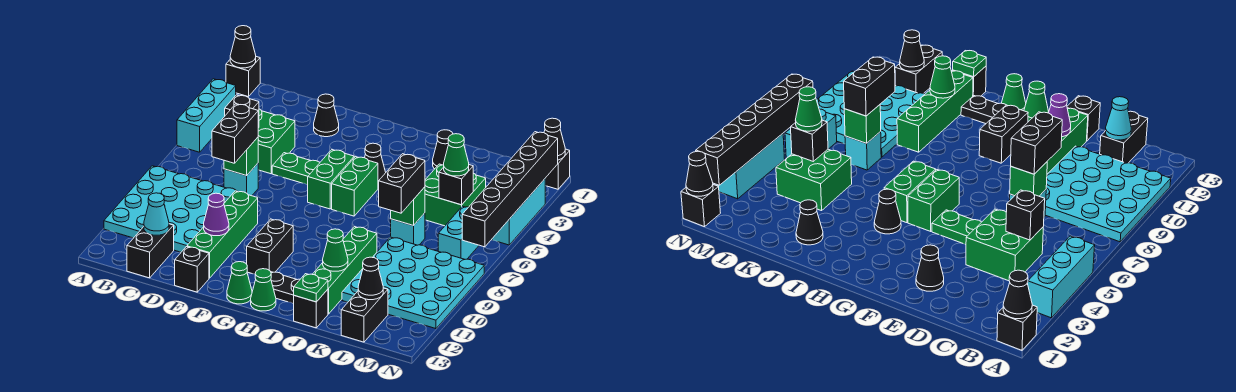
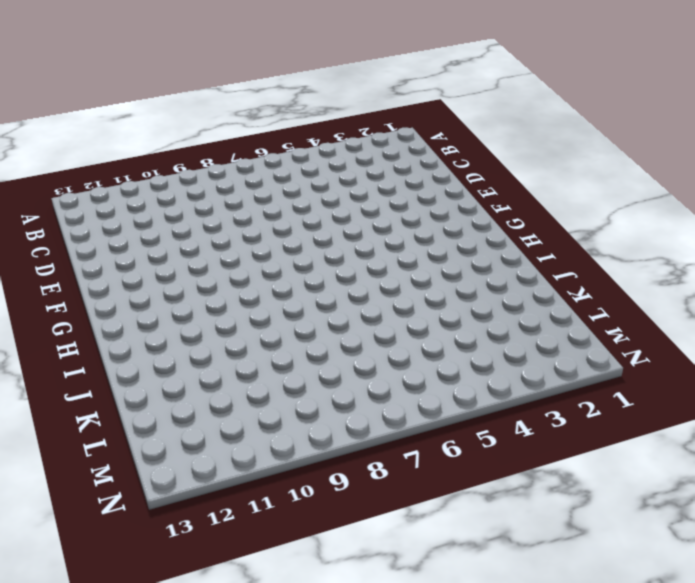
none -> black 1x1 brick [226,57,260,97]
none -> cyan 1x3 brick [177,79,236,152]
none -> cyan 4x4 plate [104,166,236,252]
none -> green 2x2 brick [258,109,295,174]

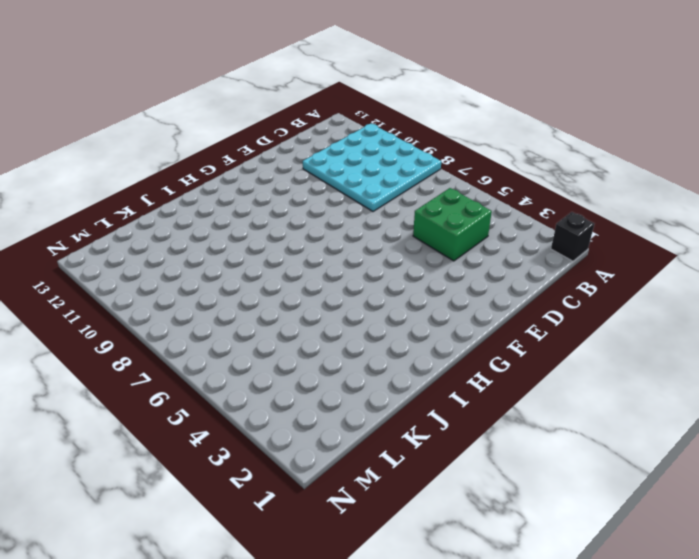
none -> cyan 1x3 brick [177,79,236,152]
none -> black 1x2 brick [127,224,174,278]
none -> cyan 1x1 brick [224,163,258,196]
none -> black 1x1 cone [314,94,339,137]

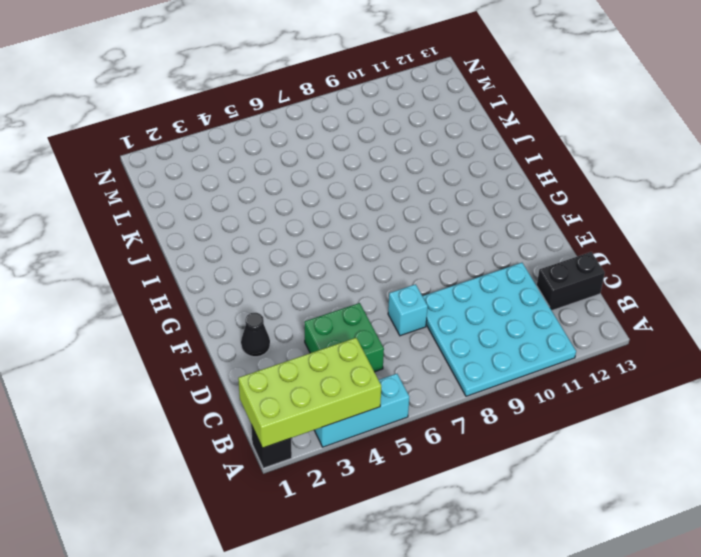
lime 2x4 brick [238,338,381,448] -> black 1x1 cone [230,26,256,68]
none -> green 1x2 plate [272,153,320,185]
none -> green 1x4 brick [187,191,258,278]
none -> black 1x1 brick [175,247,209,292]
none -> green 1x2 brick [308,150,354,209]

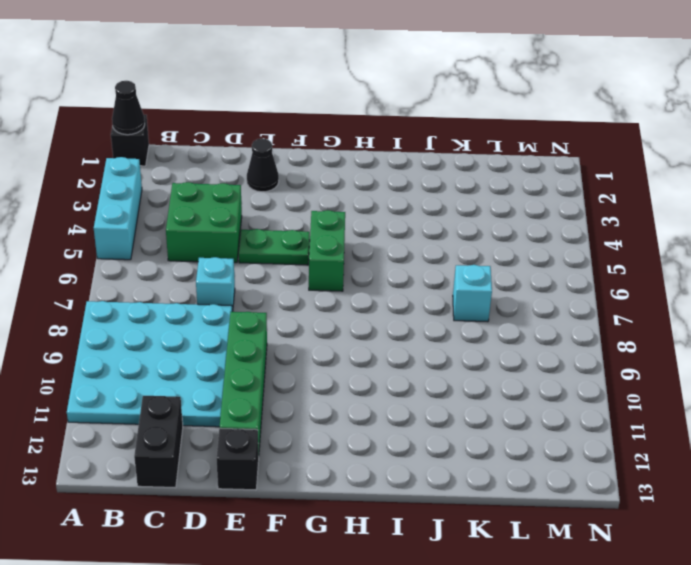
none -> black 1x2 brick [247,219,293,274]
none -> green 1x1 cone [227,262,252,304]
none -> black 1x1 cone [364,143,386,185]
none -> green 1x2 brick [332,157,378,216]

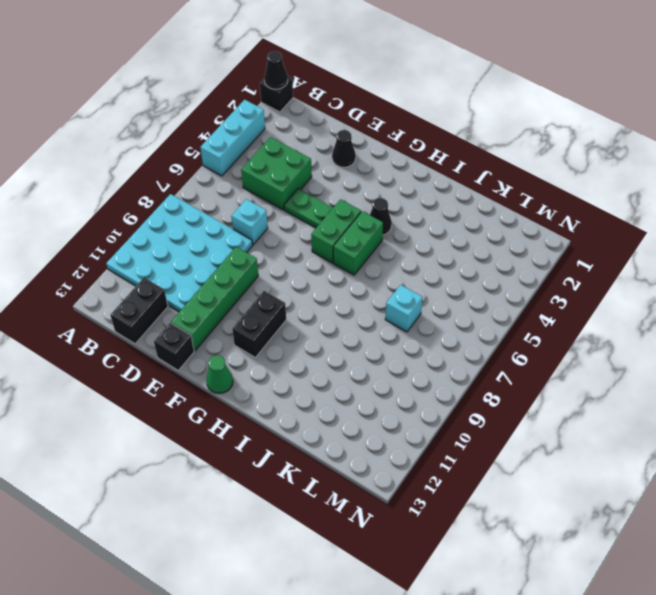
none -> black 1x2 plate [271,272,300,304]
none -> green 1x1 cone [251,269,276,311]
none -> black 1x1 cone [433,130,453,169]
none -> green 1x4 brick [312,227,377,314]

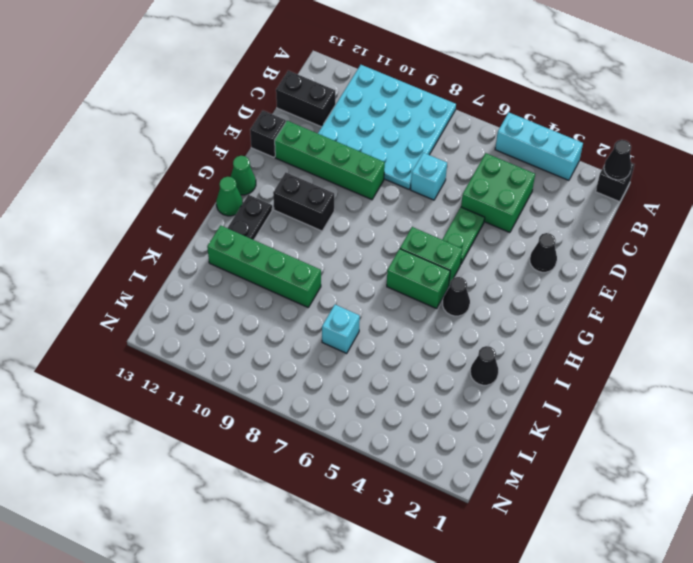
none -> black 1x1 brick [294,289,328,328]
none -> green 2x2 brick [425,164,486,226]
none -> cyan 4x4 plate [342,237,484,329]
none -> black 1x2 brick [341,288,388,342]

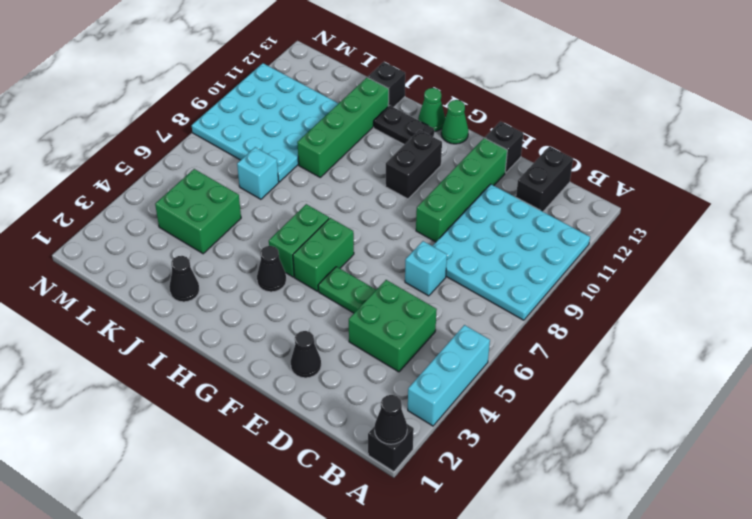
none -> black 1x2 brick [341,288,388,342]
none -> cyan 1x2 brick [438,206,479,259]
none -> black 1x1 brick [545,149,570,189]
none -> cyan 1x3 brick [492,179,545,245]

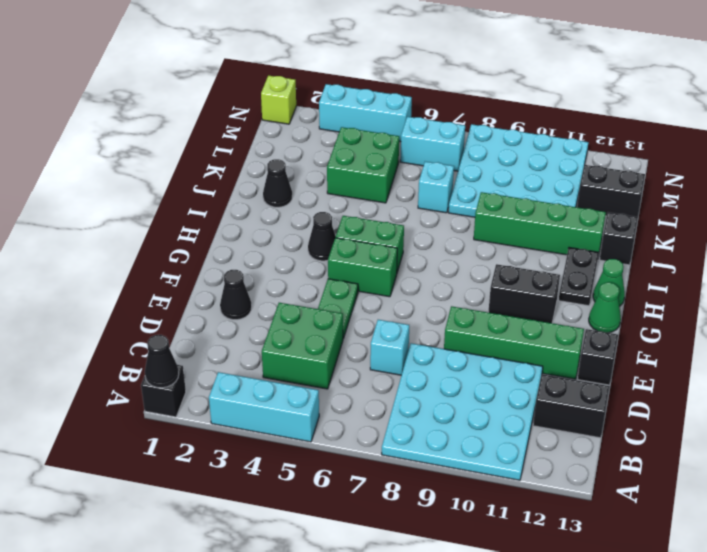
lime 1x1 brick [261,75,296,124] -> black 1x1 brick [545,149,570,189]
none -> black 1x1 brick [225,95,259,128]
none -> cyan 1x1 cone [144,193,169,235]
none -> green 1x1 brick [224,137,258,176]
none -> purple 1x1 cone [204,193,229,236]

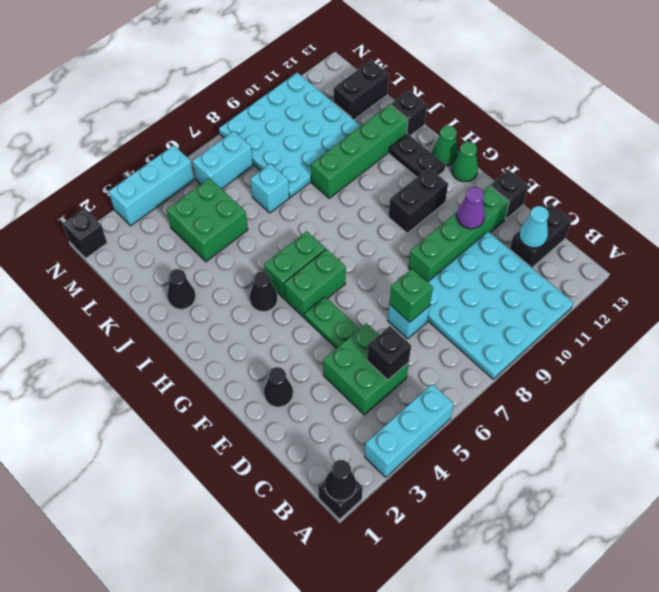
none -> green 1x1 cone [323,229,348,271]
none -> green 1x1 plate [294,274,328,302]
none -> green 1x1 brick [391,187,425,226]
none -> black 1x1 brick [439,165,473,205]

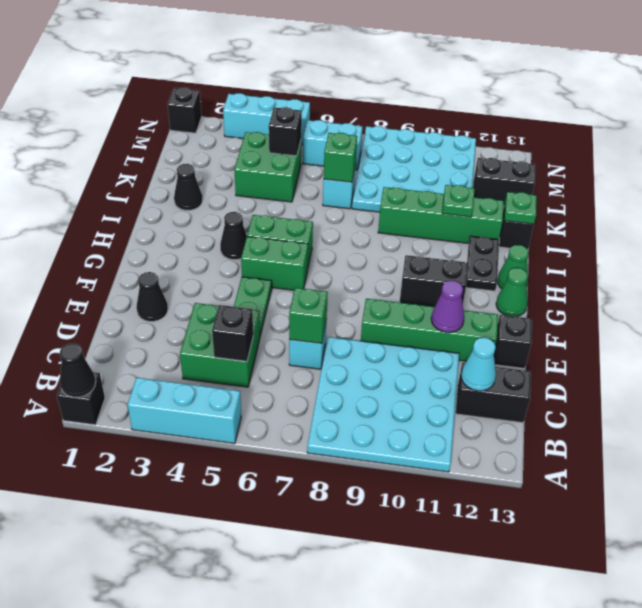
green 1x1 plate [442,185,475,217] -> green 1x1 cone [323,229,348,271]
none -> black 1x1 cone [358,257,383,300]
none -> black 1x1 cone [544,118,565,160]
none -> black 1x6 brick [462,132,558,247]
none -> black 1x2 brick [212,104,258,163]

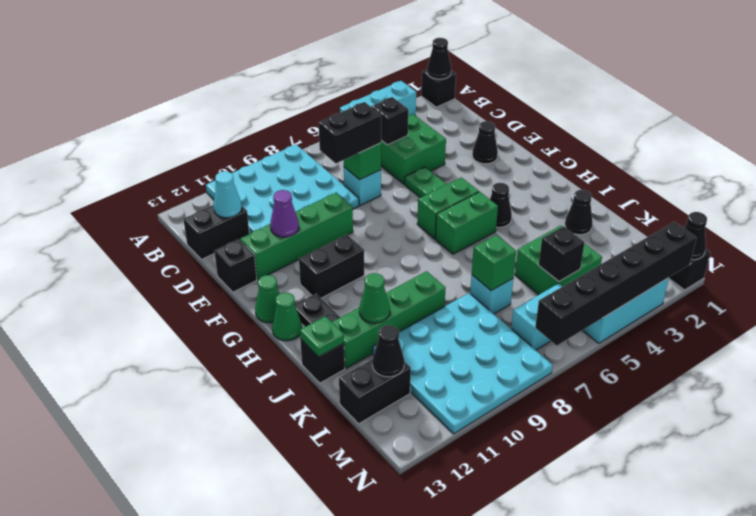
none -> black 1x2 brick [379,154,425,213]
none -> green 1x1 cone [444,134,469,176]

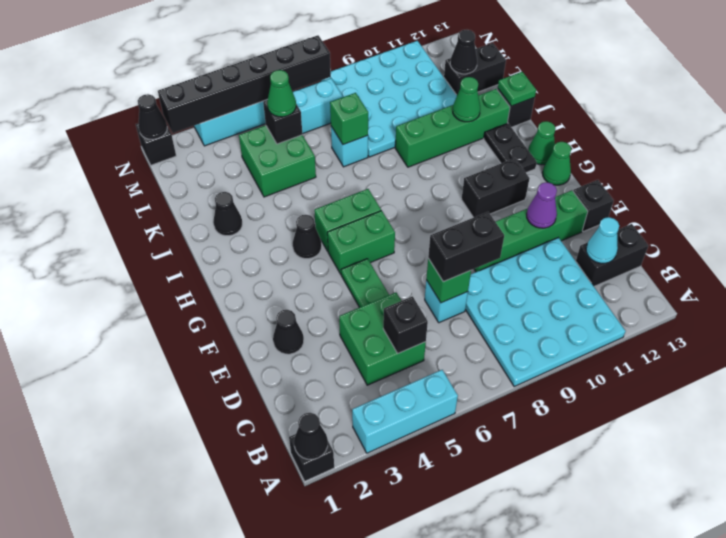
none -> black 1x2 brick [379,154,425,213]

